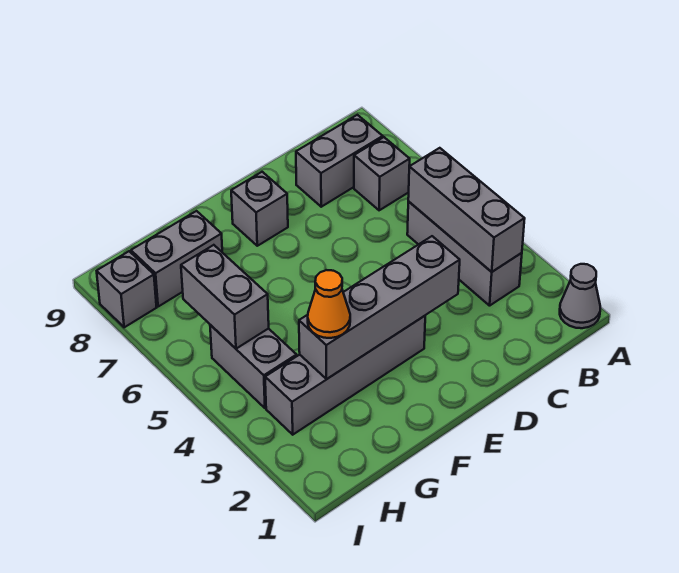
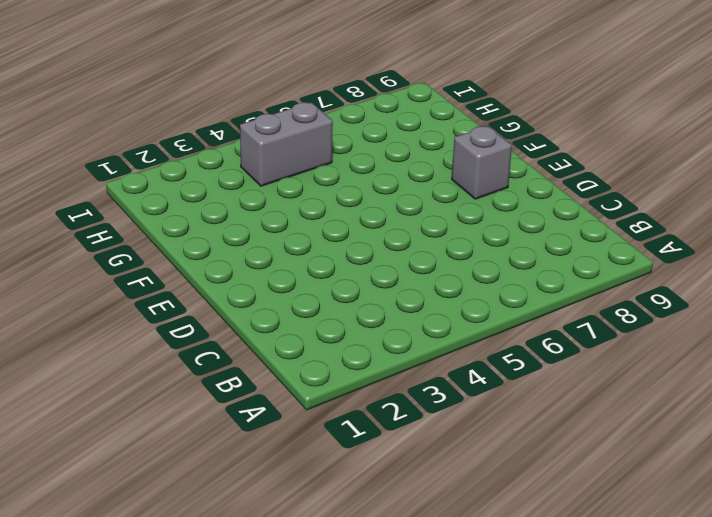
none -> grey 1x1 cone [560,264,600,328]
none -> grey 1x3 brick [407,202,522,306]
none -> grey 1x1 brick [354,137,410,210]

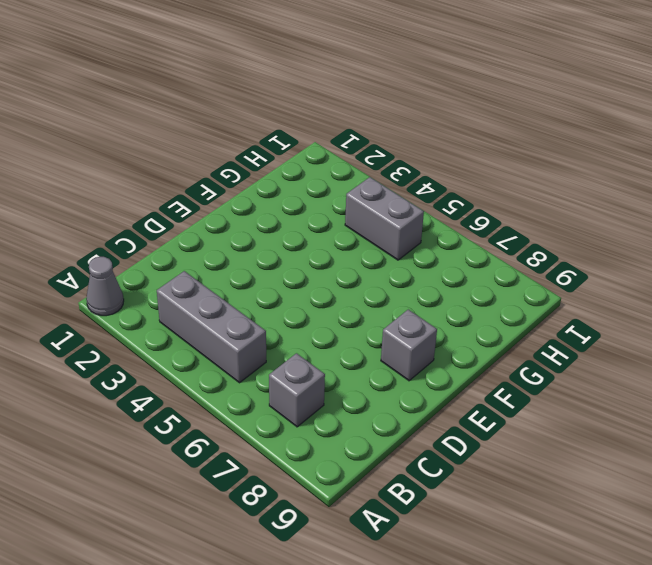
none -> grey 1x2 brick [296,115,383,207]
none -> grey 1x4 brick [265,316,425,435]
none -> grey 1x2 brick [131,211,222,307]

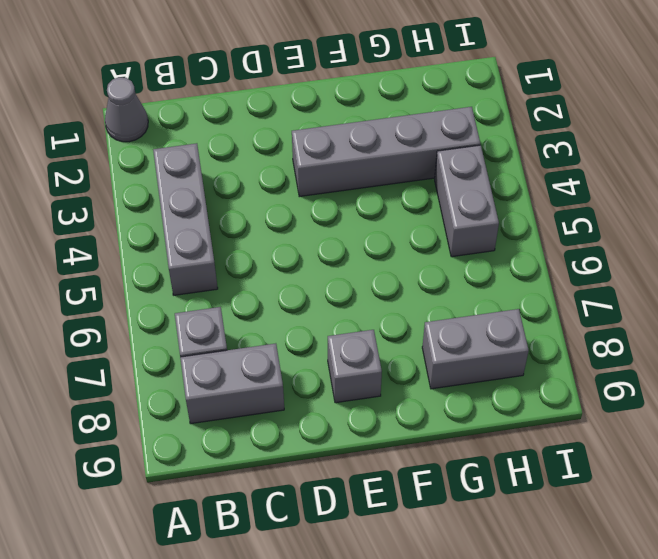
none -> grey 1x1 brick [97,251,157,327]
none -> grey 1x3 brick [408,148,525,272]
none -> grey 1x4 brick [299,236,460,379]

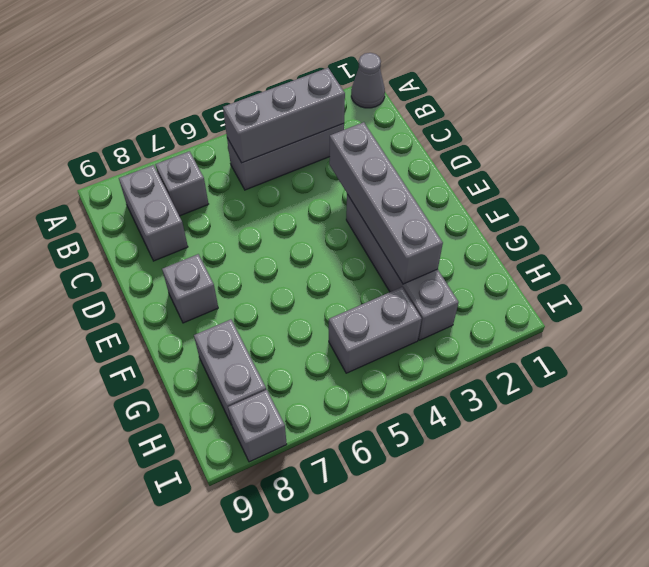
none -> grey 1x2 brick [181,245,269,349]
none -> orange 1x1 cone [308,270,350,338]

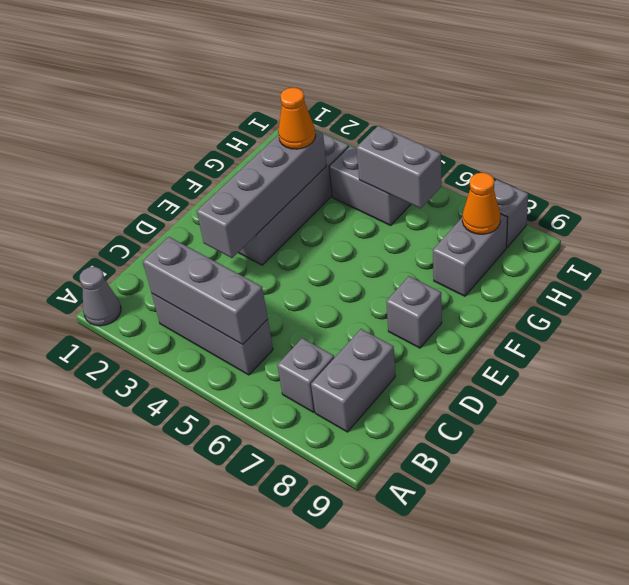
orange 1x1 cone [462,173,500,234] -> none

